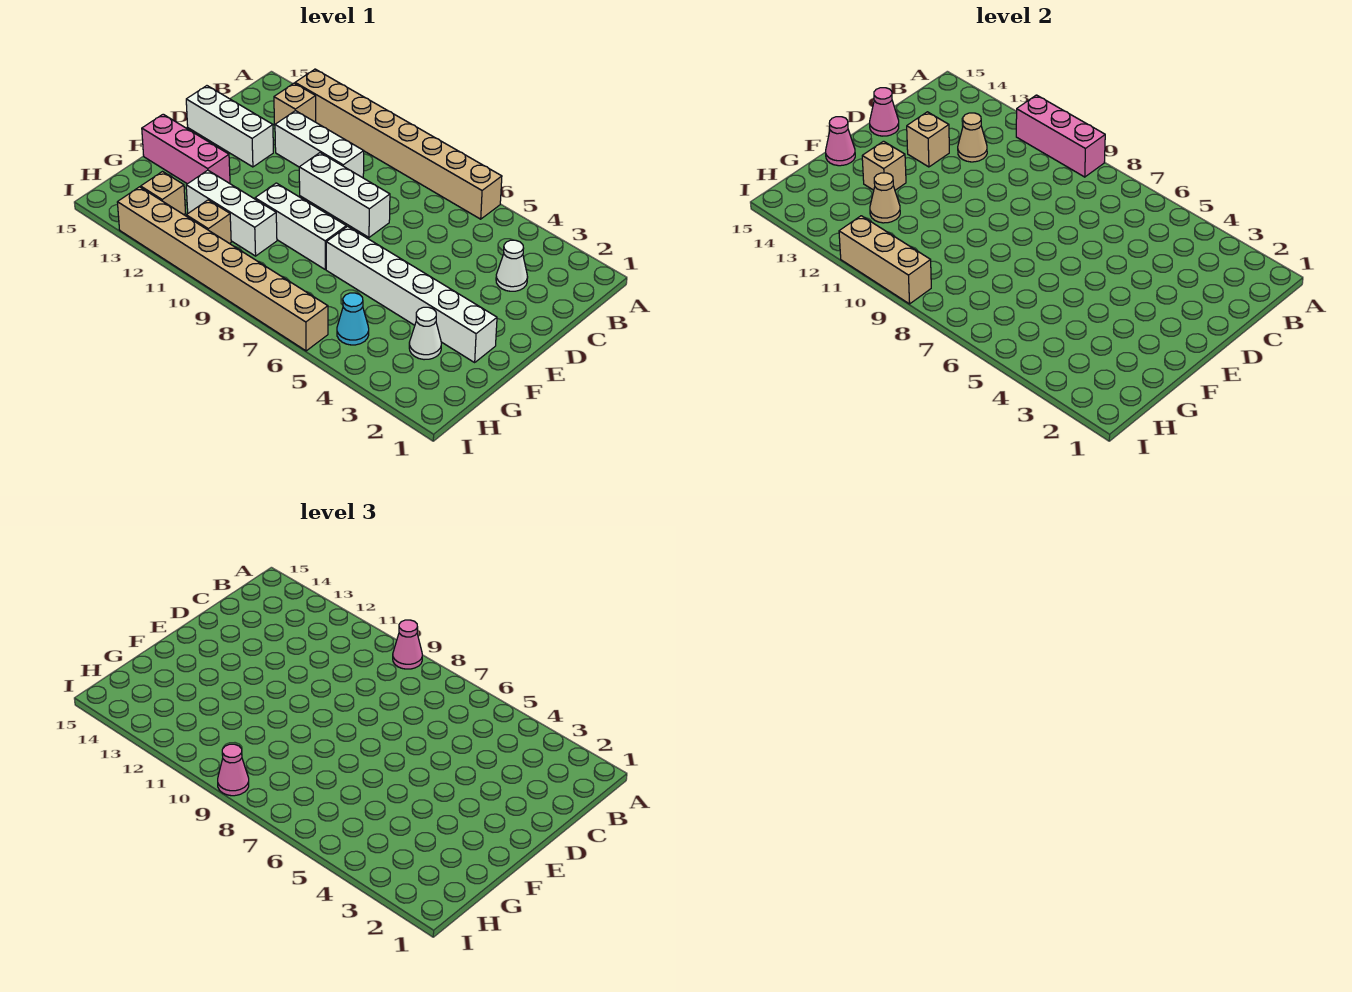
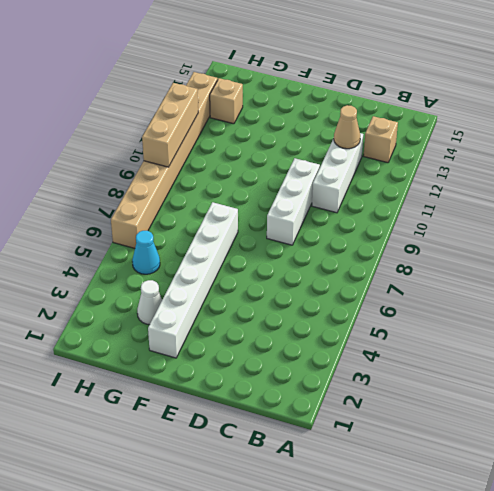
none -> tan 1x8 brick [295,69,502,219]
none -> white 1x1 cone [496,240,528,291]
none -> white 1x3 brick [186,86,273,167]

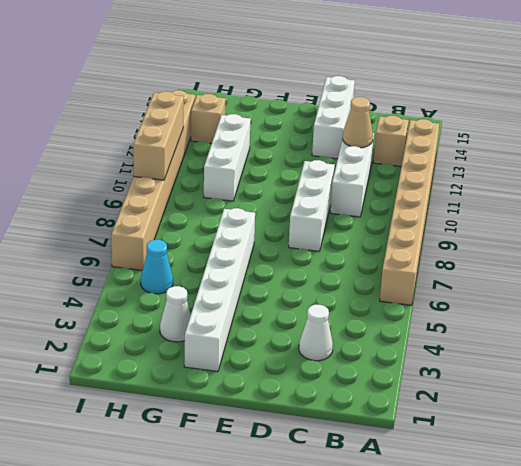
none -> white 1x3 brick [255,183,346,269]
none -> pink 1x3 brick [142,114,230,184]
none -> tan 1x1 brick [186,200,231,244]

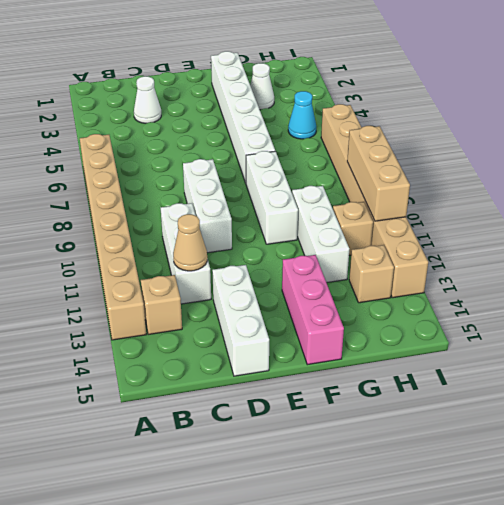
none -> pink 1x3 brick [1016,95,1105,177]
none -> tan 1x1 brick [907,112,949,167]
none -> pink 1x1 cone [870,88,899,136]

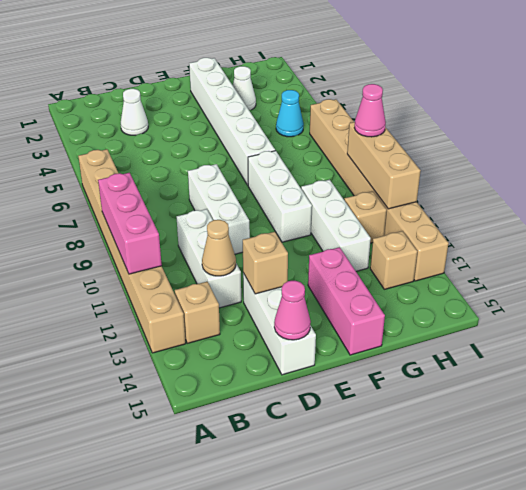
none -> tan 1x1 brick [862,141,906,190]
none -> pink 1x1 cone [826,117,855,166]
none -> tan 1x1 cone [870,173,900,223]

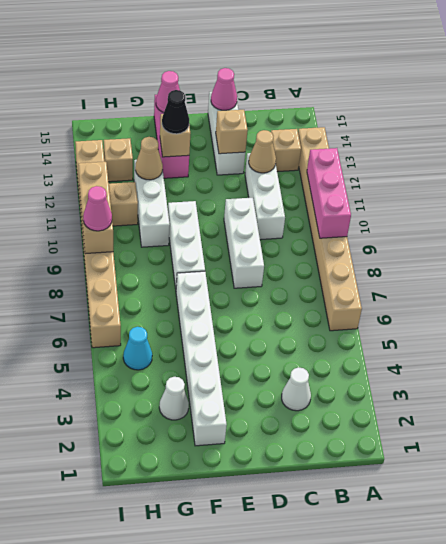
black 1x1 cone [162,90,189,134] -> none
none -> pink 1x1 cone [393,620,422,669]

